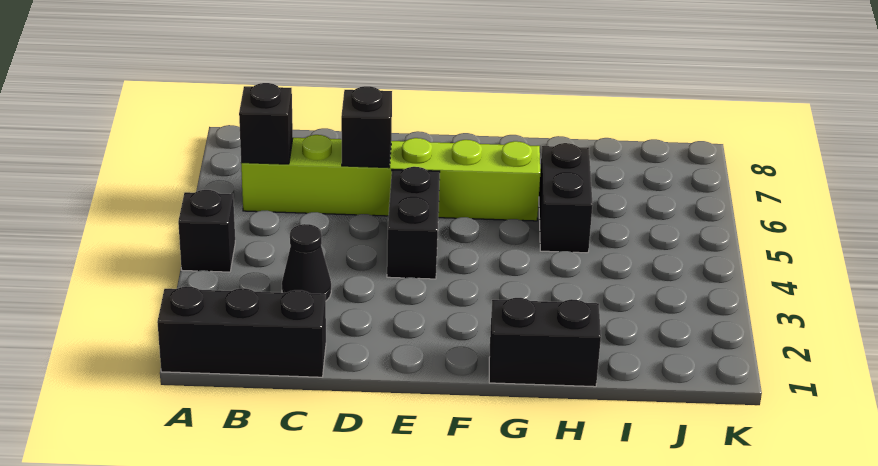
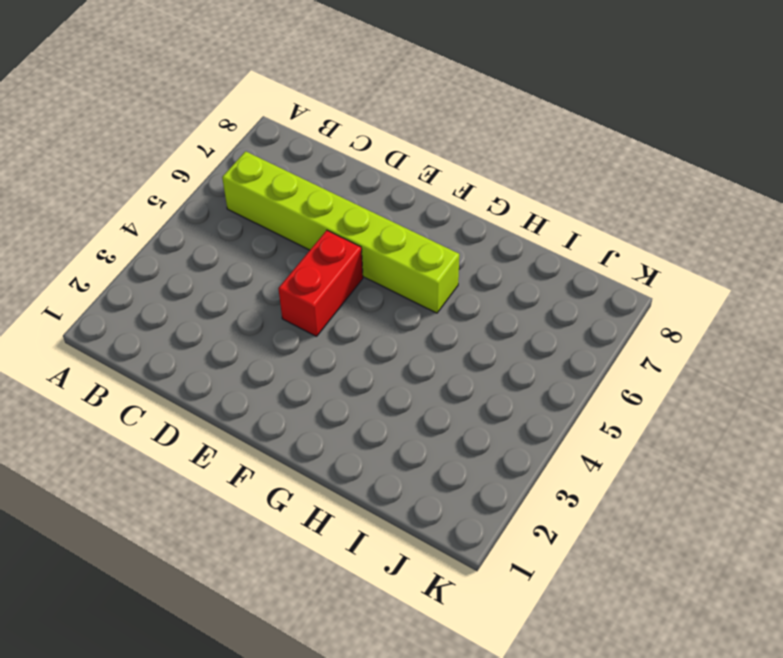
red 1x2 brick [278,230,363,336] -> black 1x2 brick [387,167,440,279]
none -> black 1x3 brick [157,286,326,377]
none -> black 1x1 brick [178,190,235,272]

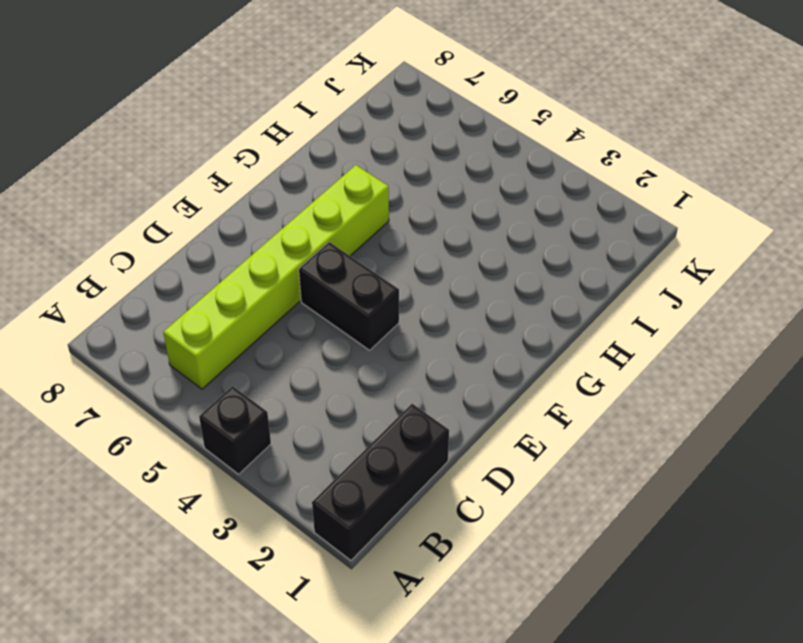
none -> black 1x1 cone [282,224,331,301]
none -> black 1x2 brick [489,298,601,387]

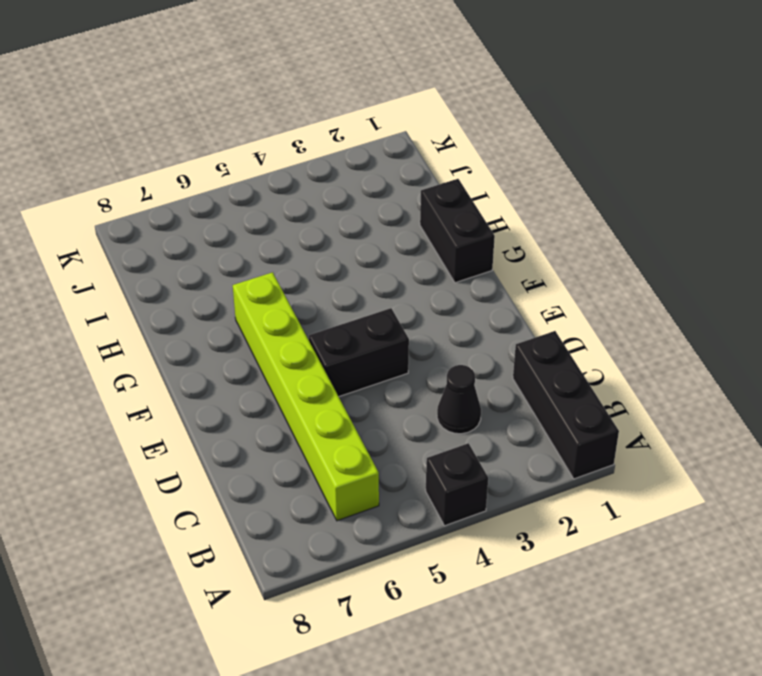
none -> black 1x2 brick [539,143,593,253]
none -> black 1x1 brick [239,83,293,164]

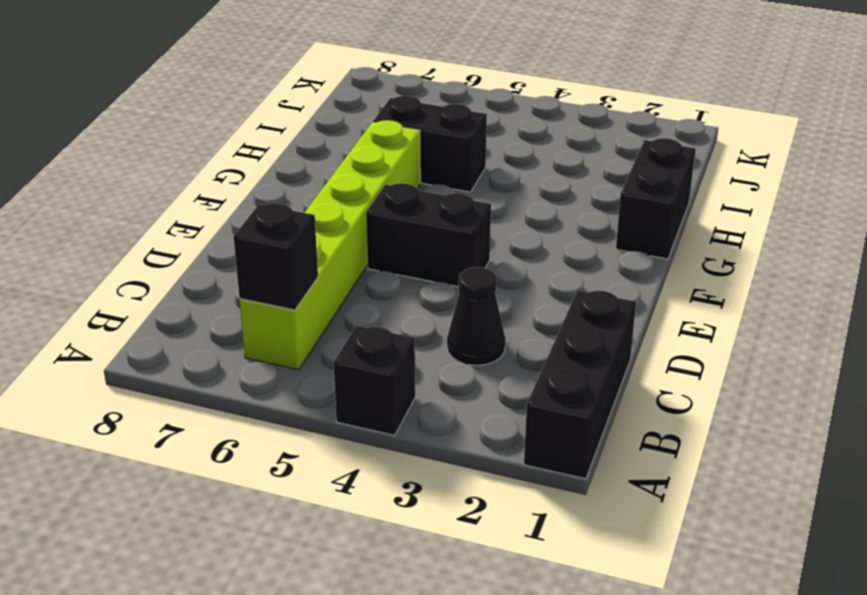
none -> black 1x1 brick [341,86,392,168]

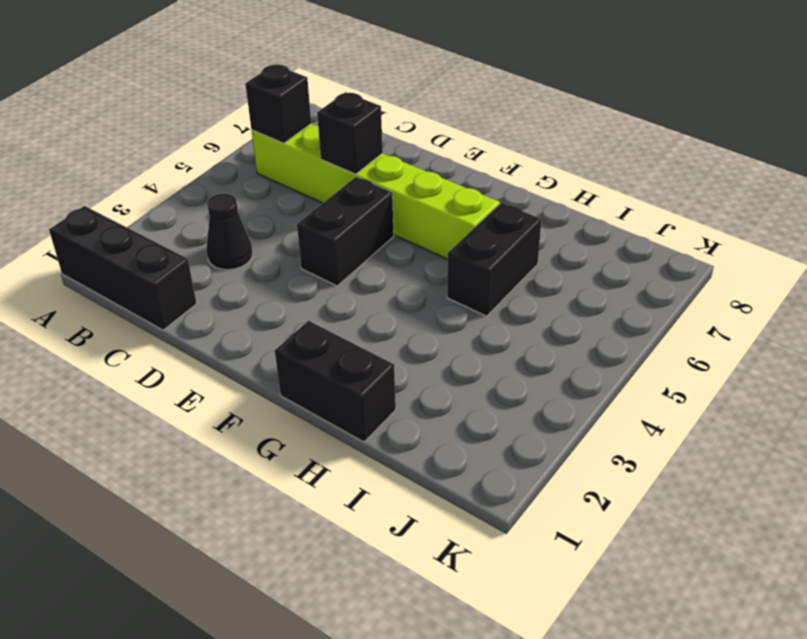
none -> black 1x1 brick [178,190,235,272]

